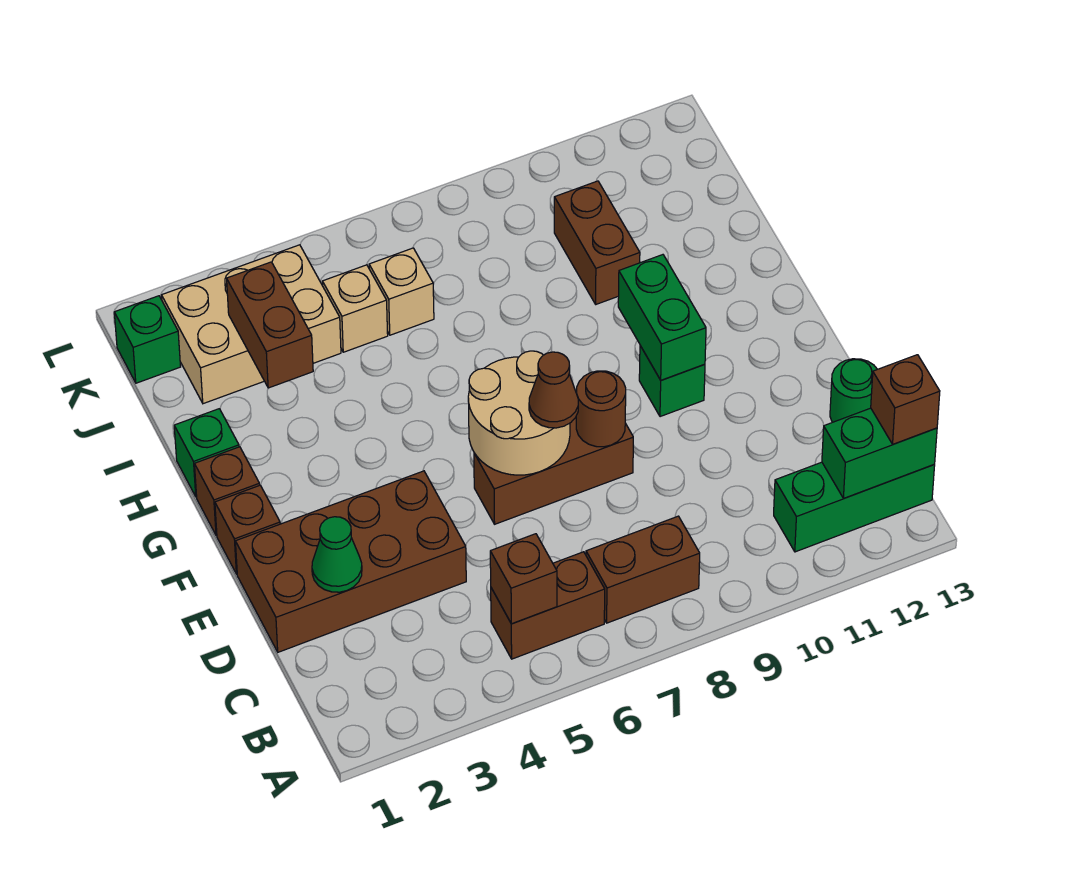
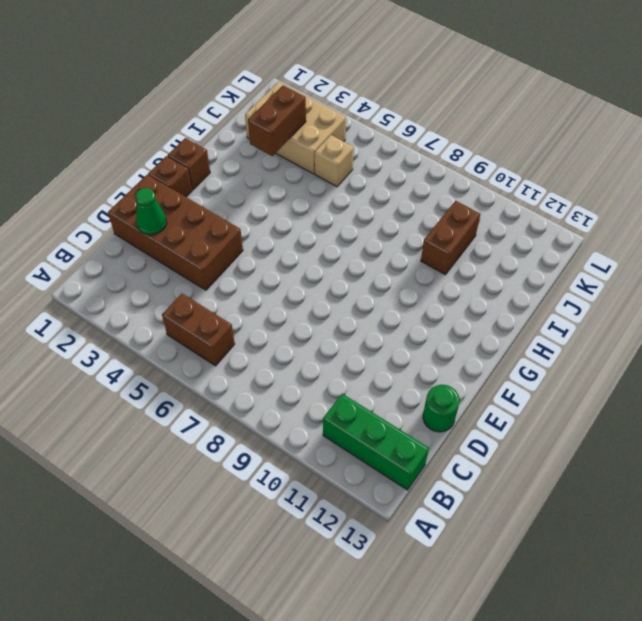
none -> brown 1x2 brick [586,516,700,623]
none -> brown 1x3 brick [474,418,633,524]
none -> green 1x1 brick [639,346,705,417]

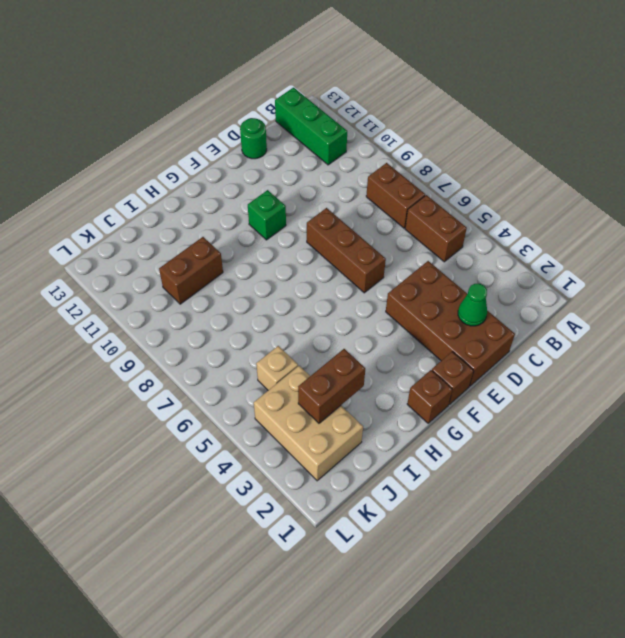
none -> green 1x1 brick [174,409,239,497]
none -> tan 1x1 brick [369,248,434,335]
none -> green 1x1 brick [114,296,181,383]

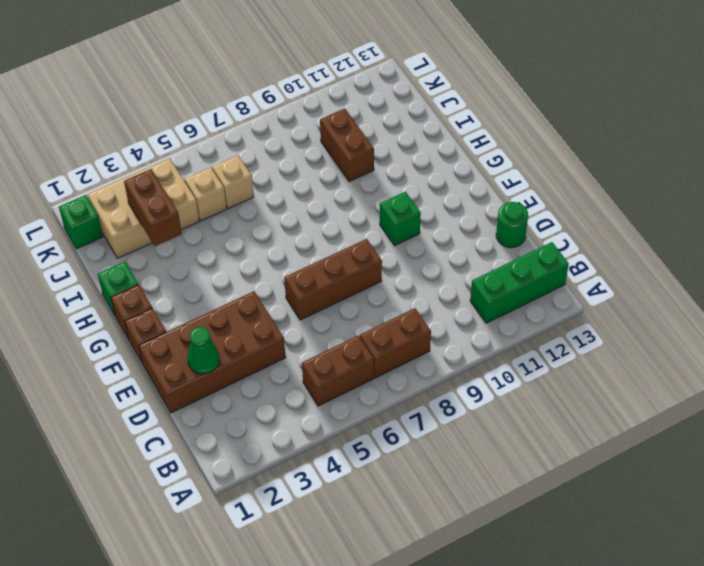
none -> brown 1x1 brick [490,534,557,624]
none -> green 1x2 brick [822,408,937,498]
none -> tan 2x2 round brick [468,351,570,475]

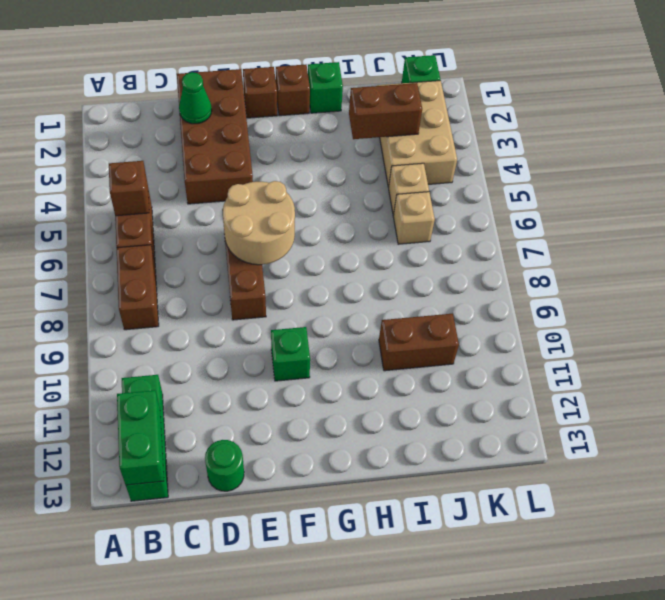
none -> brown 1x1 round brick [576,371,626,447]
none -> green 1x2 brick [618,255,706,380]
none -> brown 1x1 brick [871,355,940,444]

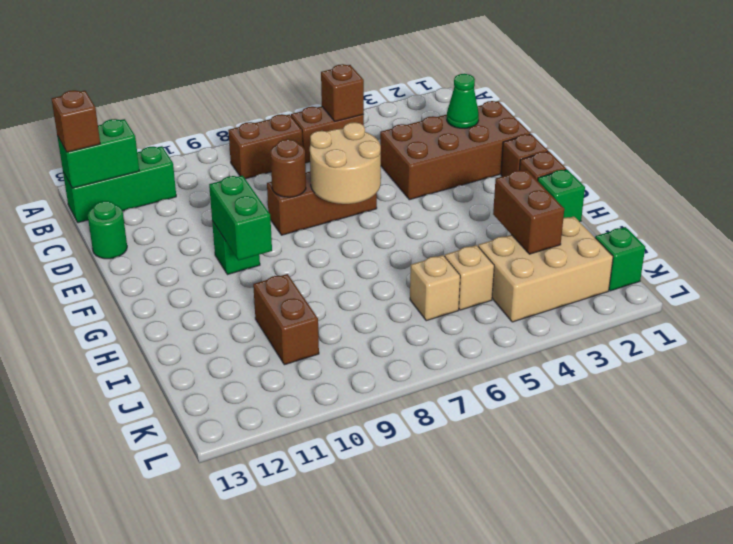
none -> brown 1x1 cone [529,352,578,428]

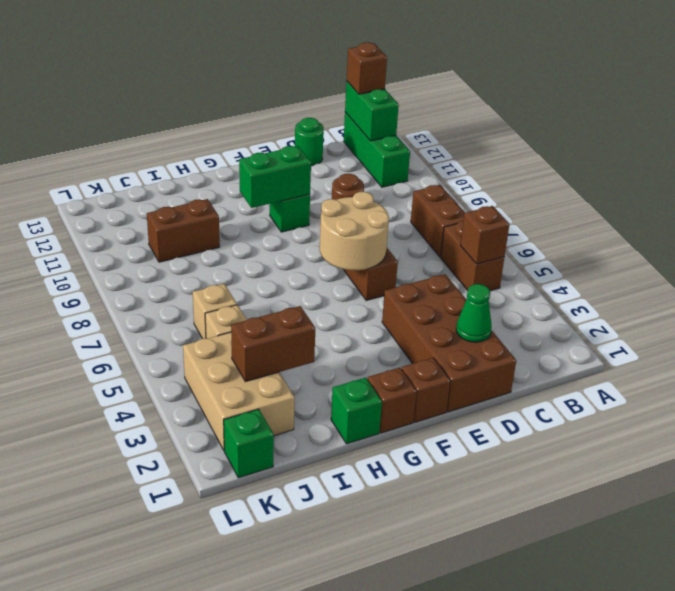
none -> brown 1x1 cone [529,352,578,428]

